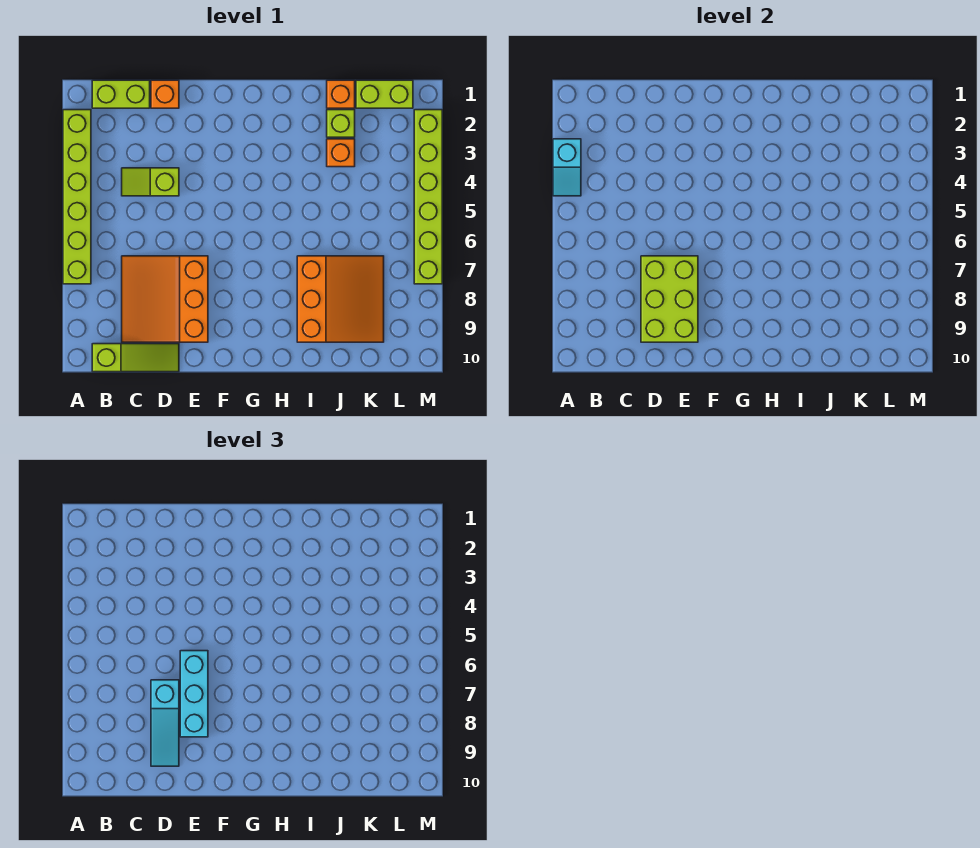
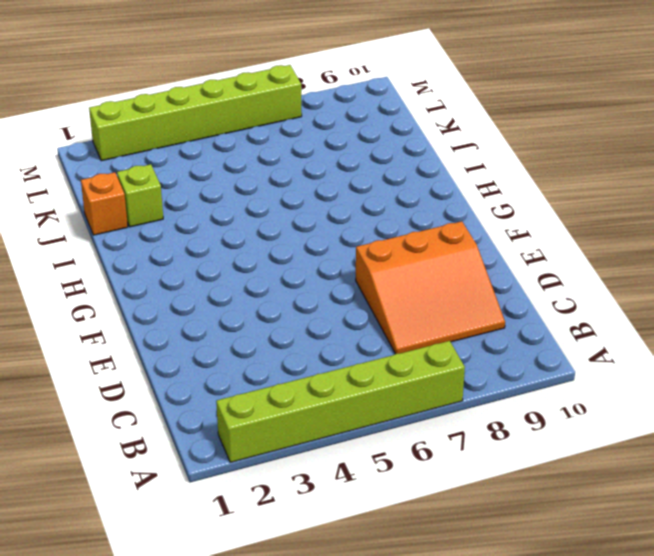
none -> lime 1x2 brick [92,80,150,108]
none -> lime 1x3 slope [92,344,179,372]
none -> lime 1x2 slope [122,168,179,196]

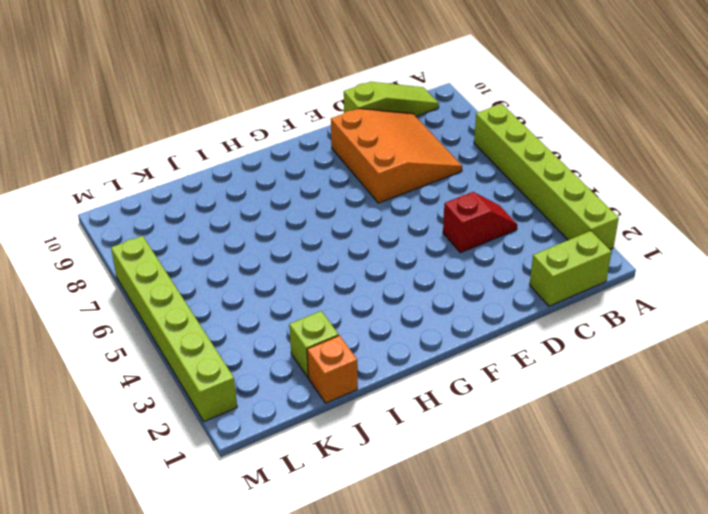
lime 1x3 slope [344,82,439,116] -> lime 1x3 slope turned to [92,344,179,372]
red 1x2 slope [443,192,517,253] -> lime 1x2 slope [122,168,179,196]
none -> orange 1x1 brick [151,80,179,108]
none -> orange 3x3 slope [297,256,384,342]
none -> orange 1x1 brick [327,139,355,167]

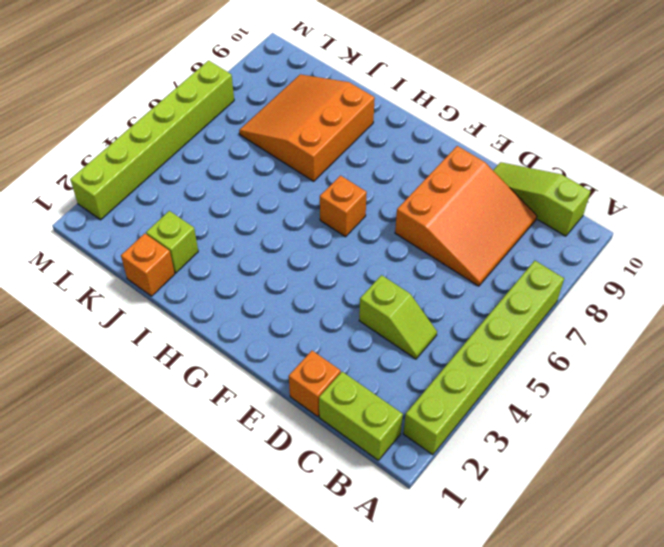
orange 1x1 brick [320,176,367,237] -> orange 1x1 brick moved to [327,139,355,167]
none -> lime 1x2 brick [356,80,413,108]
none -> cyan 1x2 slope [553,139,581,196]
none -> lime 2x3 brick [641,256,698,342]

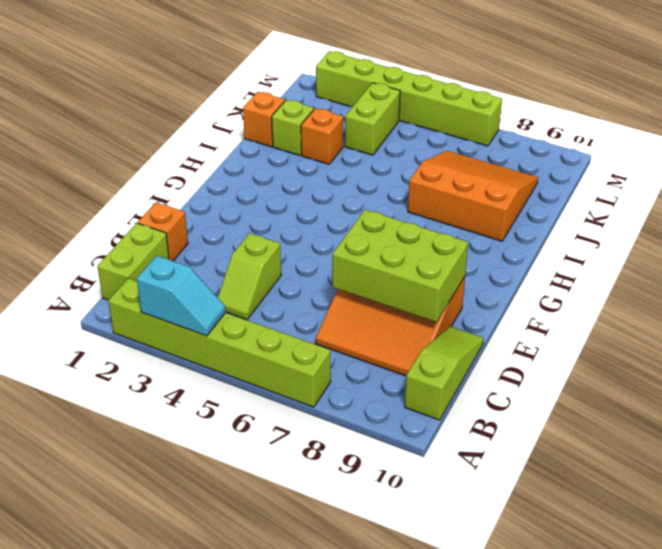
lime 1x2 brick [345,83,400,155] -> lime 1x2 brick moved to [356,80,413,108]
none -> cyan 1x3 slope [151,680,179,766]
none -> cyan 1x3 brick [180,651,208,737]

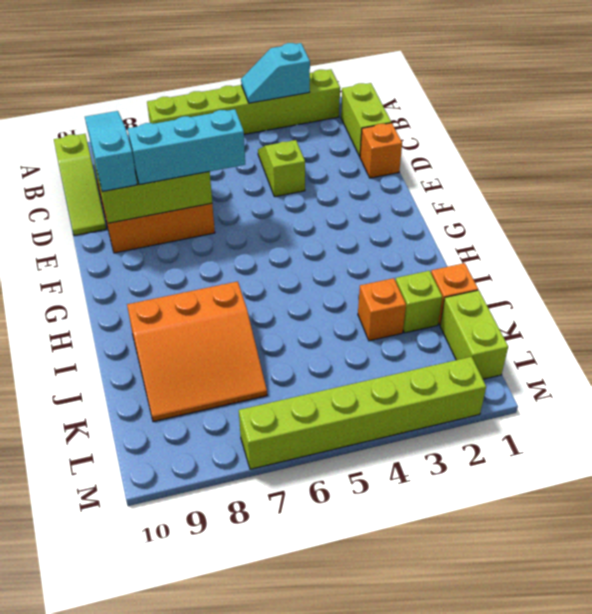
cyan 1x3 slope [85,111,137,192] -> cyan 1x3 slope turned to [151,680,179,766]

